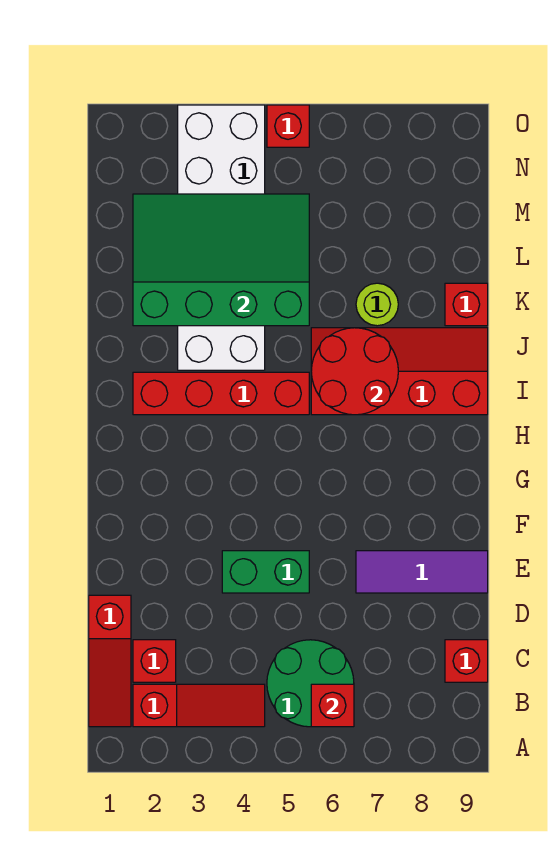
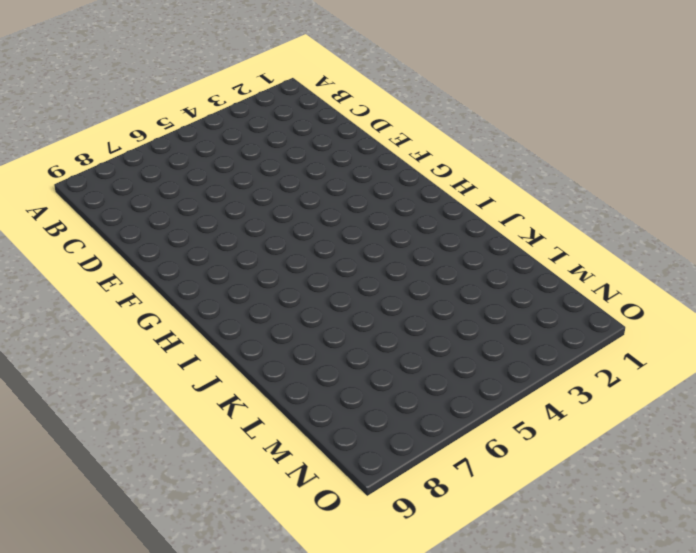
none -> red 1x3 slope [89,595,131,727]
none -> red 1x3 slope [133,684,265,727]
none -> green 2x2 round brick [267,640,354,727]

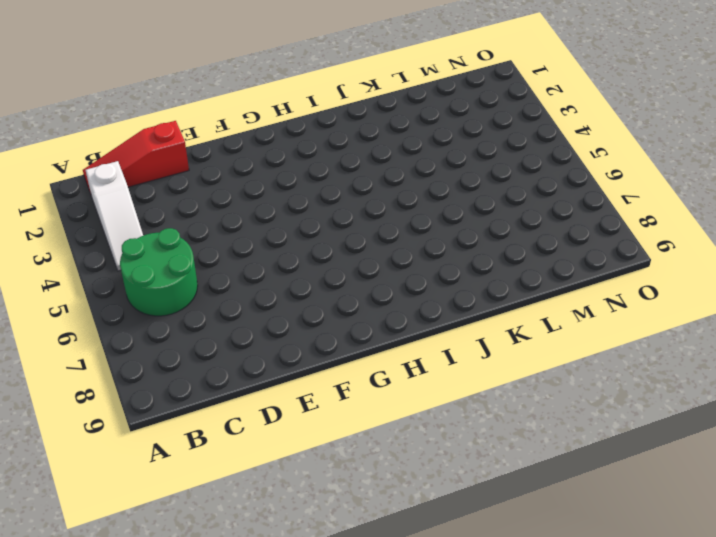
white 1x3 slope [86,161,143,271] -> red 1x3 slope [133,684,265,727]
none -> red 1x1 brick [133,640,176,682]
none -> red 1x1 brick [445,640,488,682]
none -> green 1x2 brick [222,551,309,593]

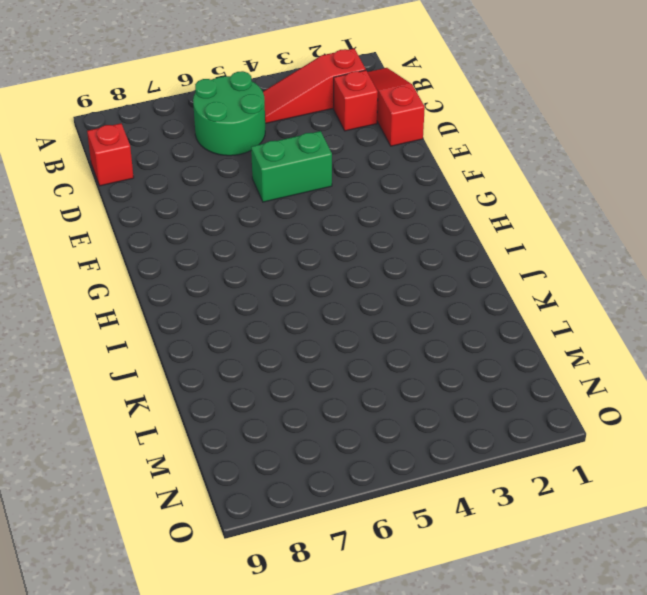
none -> purple 1x3 tile [356,551,488,593]
none -> red 1x4 brick [133,372,309,415]
none -> red 2x4 slope [311,328,488,415]

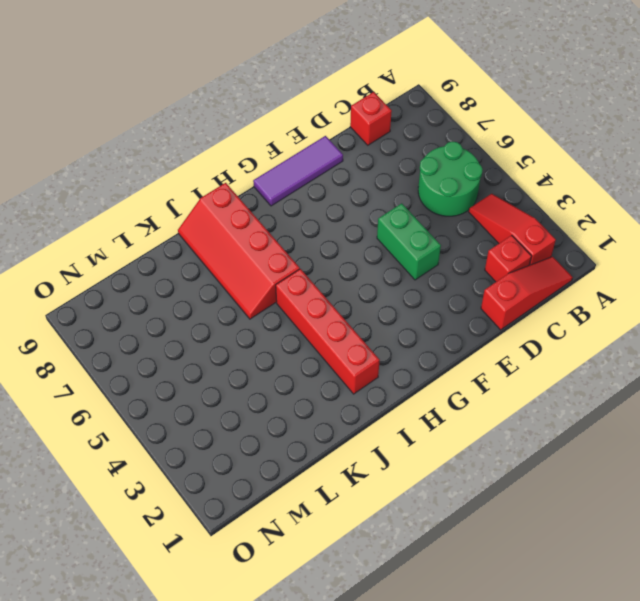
purple 1x3 tile [253,136,343,206] -> purple 1x3 tile turned to [356,551,488,593]
none -> white 2x6 brick [178,105,265,370]
none -> lime 1x1 round brick [356,283,398,326]
none -> red 1x1 brick [445,283,488,326]

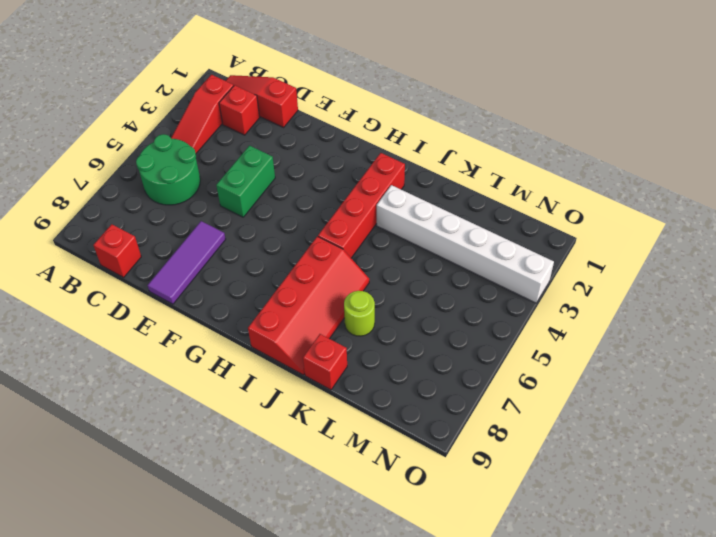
white 1x6 brick [377,185,554,303] -> white 2x6 brick [178,105,265,370]
none -> red 1x1 brick [267,105,309,147]
none -> red 1x1 brick [311,684,354,727]
none -> red 2x2 round brick [311,328,398,415]

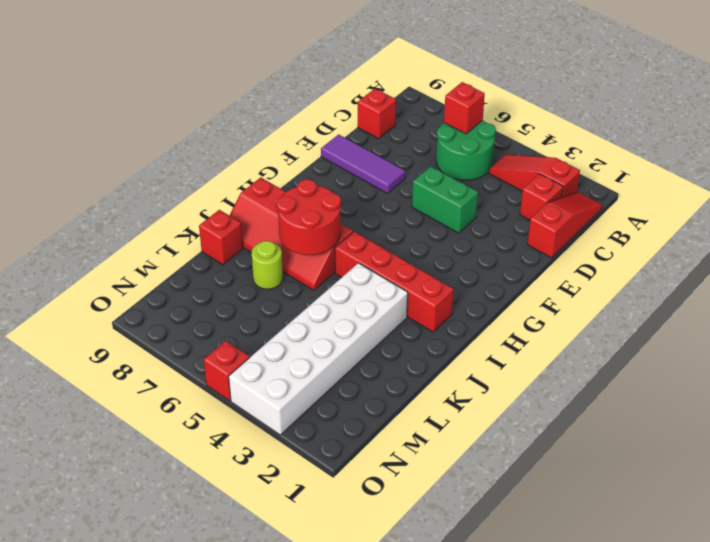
none -> green 3x4 slope [133,194,309,326]

